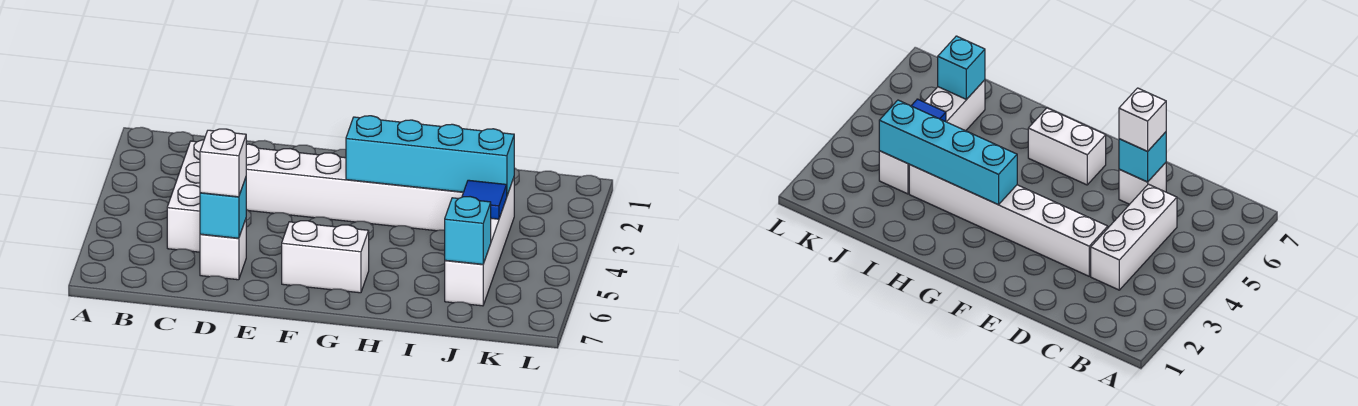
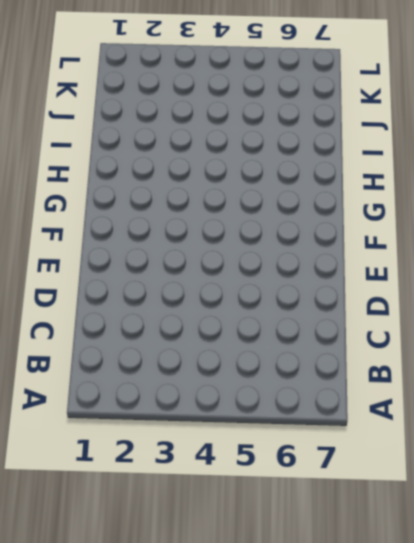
none -> white 1x3 brick [167,140,204,252]
none -> white 1x6 brick [246,144,463,231]

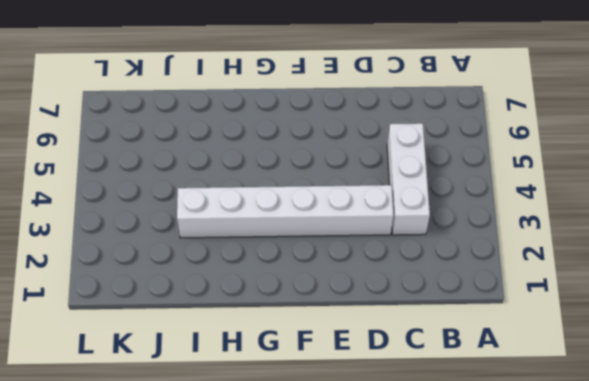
none -> white 1x1 brick [200,219,246,280]
none -> white 1x2 brick [282,221,369,293]

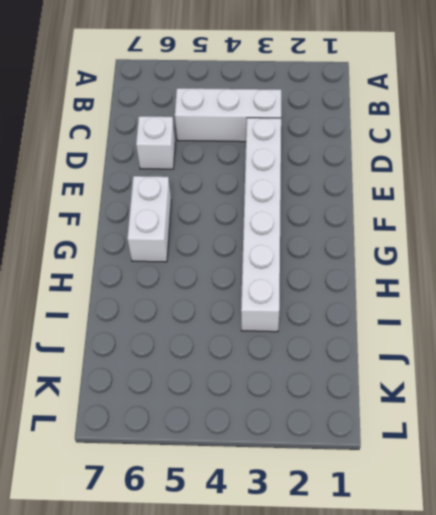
none -> white 1x4 brick [445,178,514,306]
none -> cyan 1x1 brick [200,178,246,238]

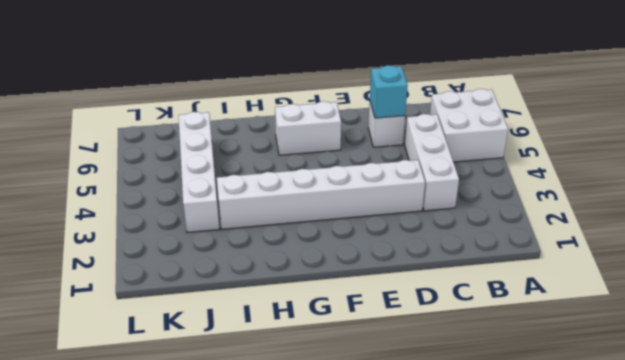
white 2x2 brick [430,89,508,162] -> none
none -> cyan 1x4 brick [346,116,514,195]
none -> blue 1x1 tile [462,180,507,219]

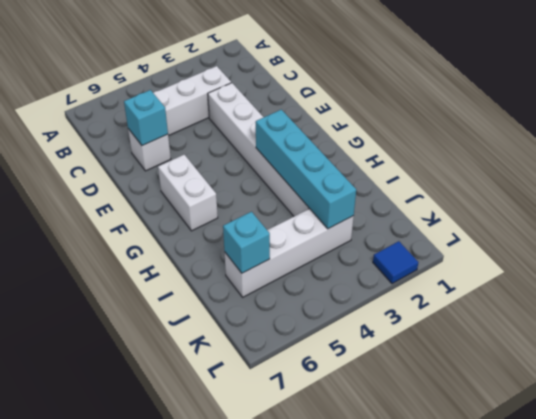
blue 1x1 tile [373,241,418,284] -> blue 1x1 tile moved to [462,180,507,219]
none -> white 1x1 brick [200,129,246,197]

